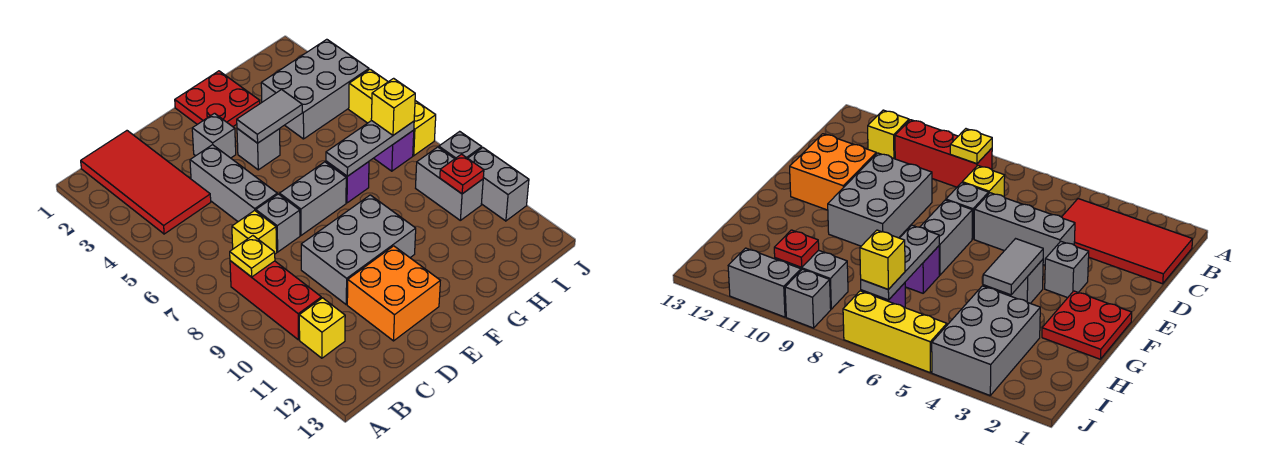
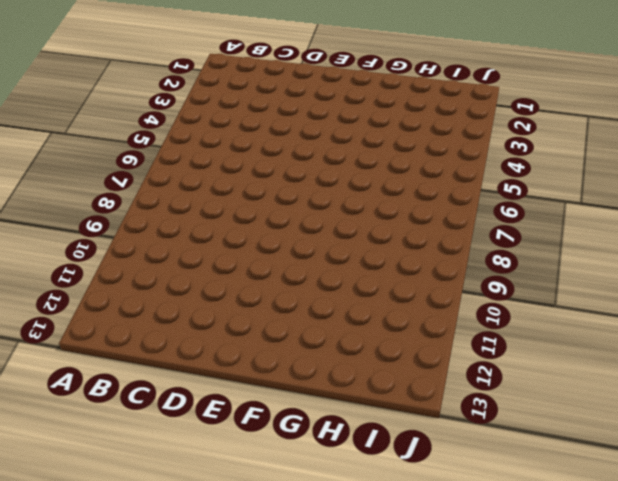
none -> red 2x4 tile [81,131,211,234]
none -> red 1x3 brick [230,261,321,340]
none -> yellow 1x1 brick [299,298,345,358]

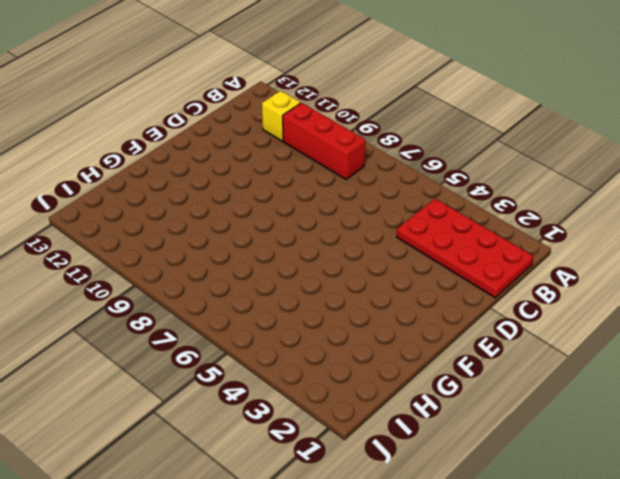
red 2x4 plate [397,199,534,298] -> red 2x4 tile [81,131,211,234]
none -> yellow 1x1 brick [232,210,277,254]
none -> grey 1x3 brick [190,145,277,222]
none -> grey 1x1 brick [256,194,300,252]

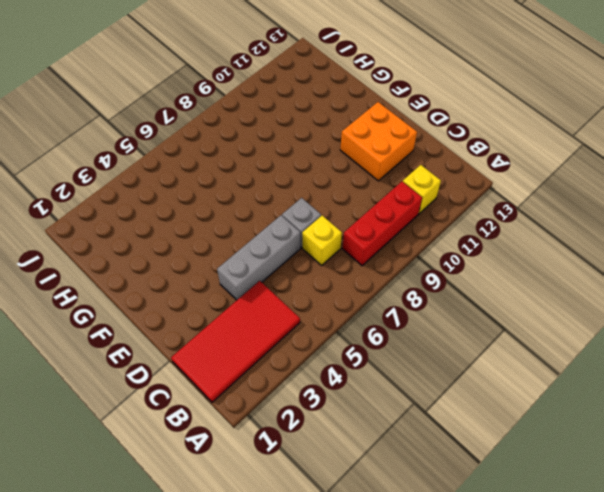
none -> grey 2x3 brick [301,195,416,304]
none -> grey 1x1 brick [192,113,236,158]
none -> grey 1x2 brick [280,162,346,235]

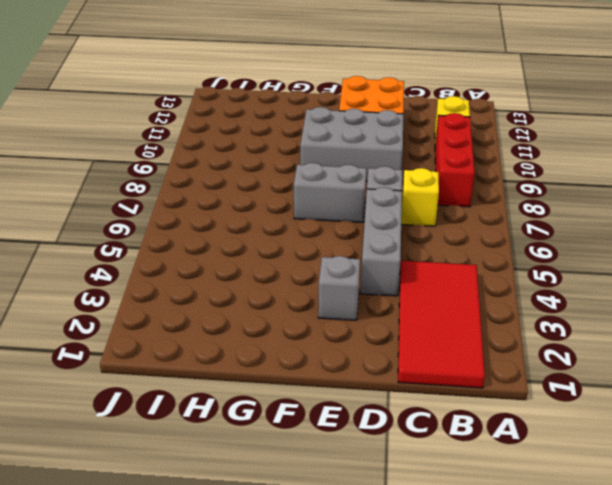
none -> red 2x2 plate [175,71,260,127]
none -> grey 1x1 brick [237,129,280,170]
none -> purple 1x1 brick [326,161,369,203]

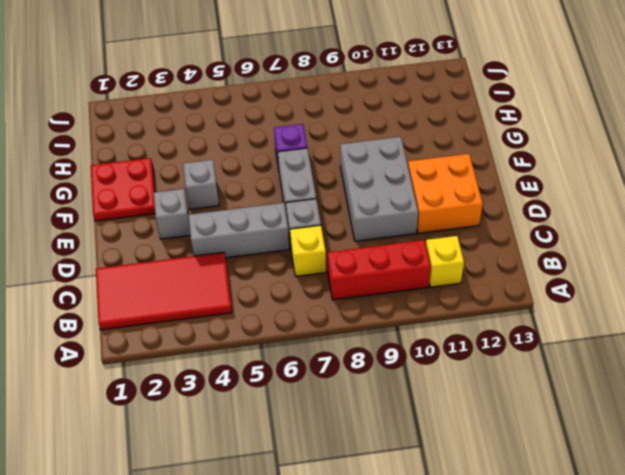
none -> grey 2x3 brick [261,39,369,139]
none -> purple 1x1 brick [374,130,414,171]
none -> grey 1x2 brick [416,147,483,220]

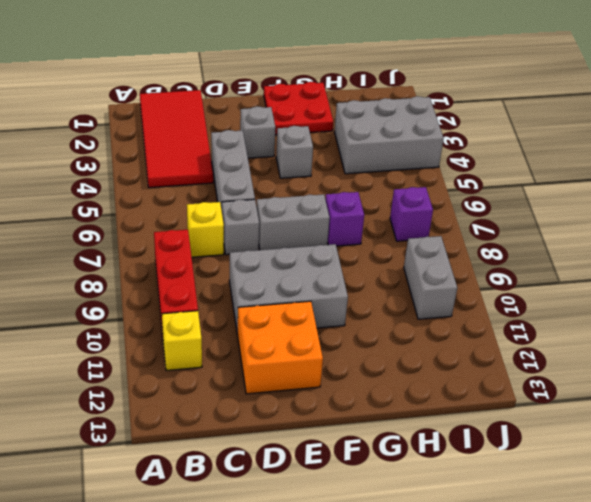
none -> yellow 1x3 brick [349,69,436,156]
none -> grey 1x1 brick [439,131,482,159]
none -> grey 1x2 brick [468,148,529,221]

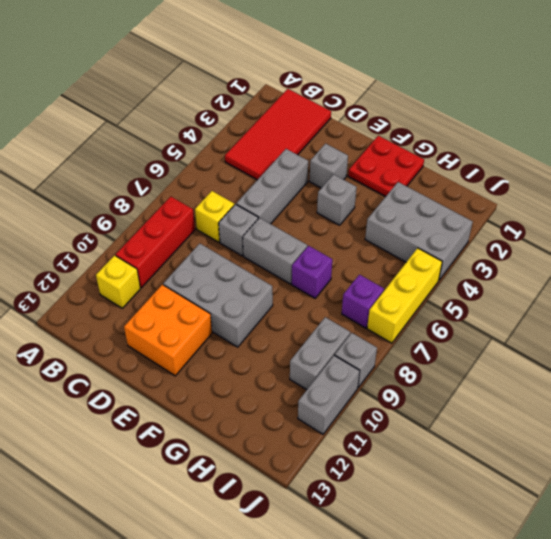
none -> yellow 1x1 plate [230,236,275,277]
none -> grey 1x2 tile [237,90,302,143]
none -> grey 1x3 plate [326,121,414,176]

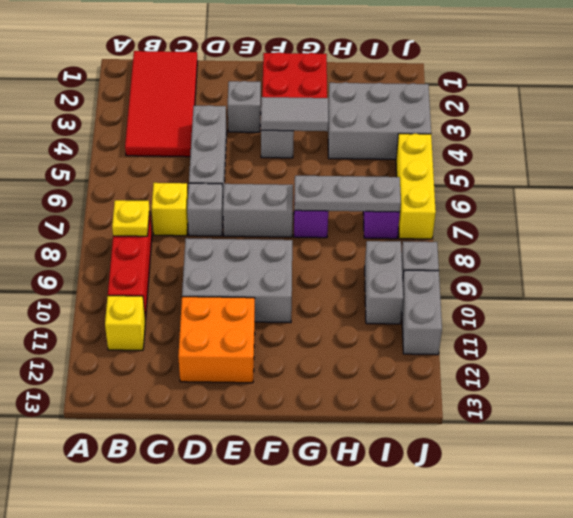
none -> red 1x1 plate [440,154,484,194]
none -> yellow 1x1 brick [371,78,415,135]

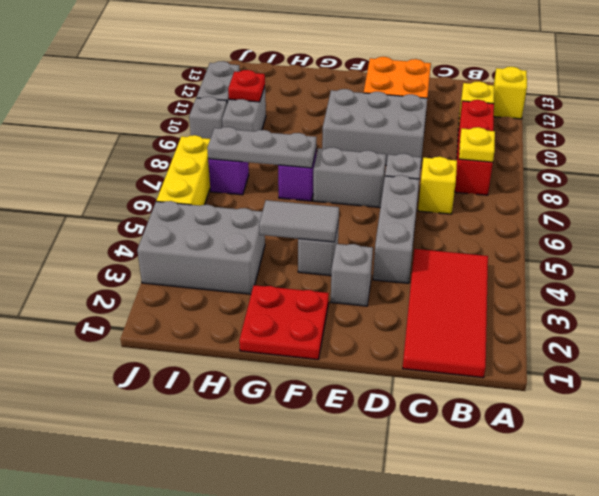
yellow 1x1 brick [494,67,527,119] -> yellow 1x1 brick moved to [371,78,415,135]

